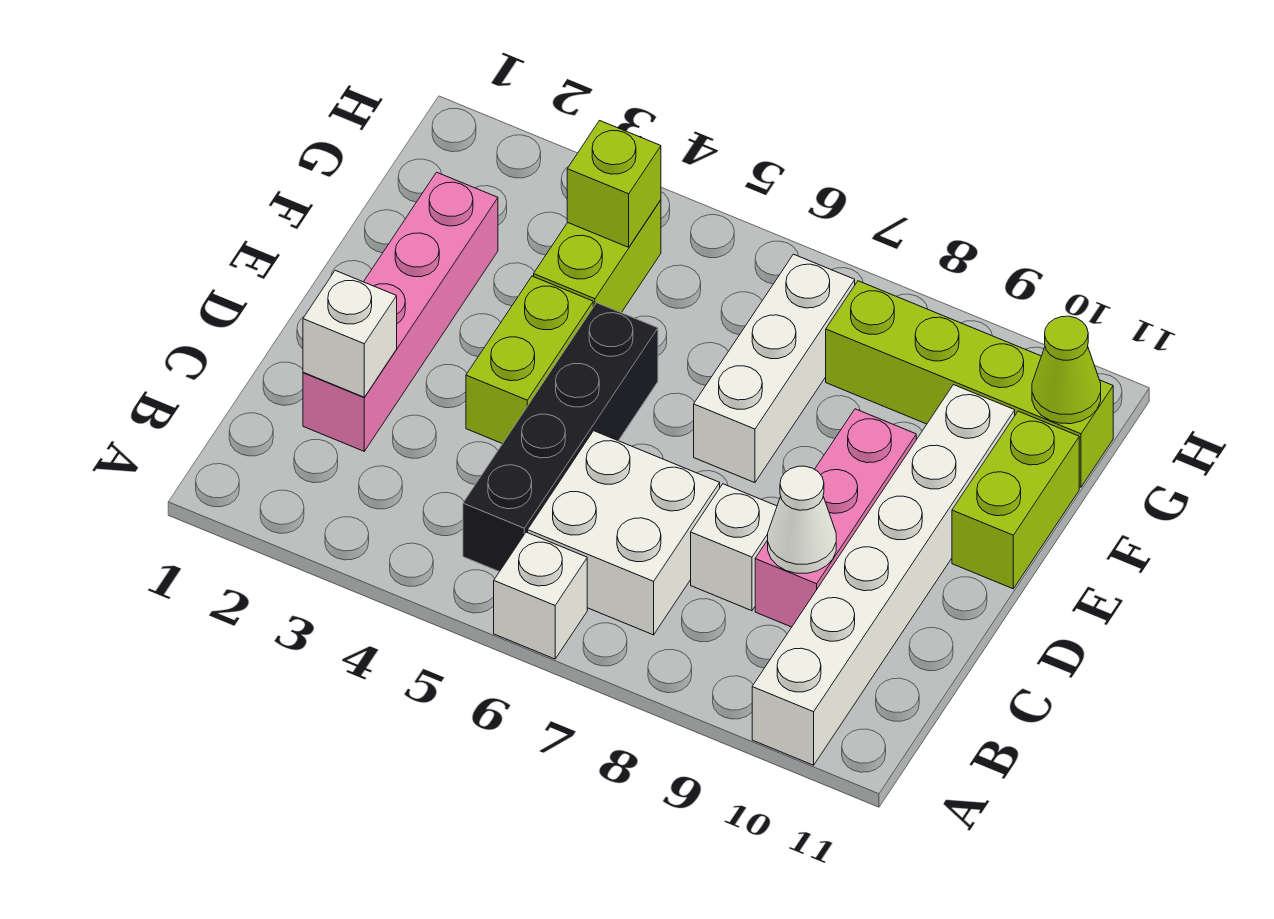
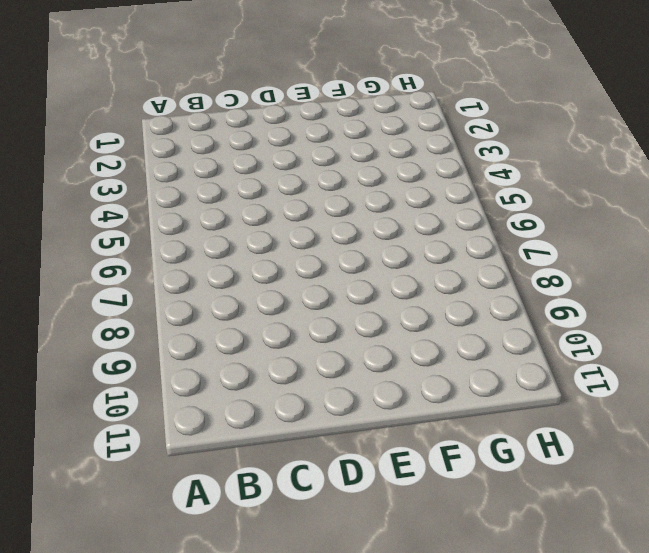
none -> white 1x1 brick [494,532,587,659]
none -> white 1x6 brick [752,385,1015,765]
none -> black 1x4 brick [463,303,658,572]

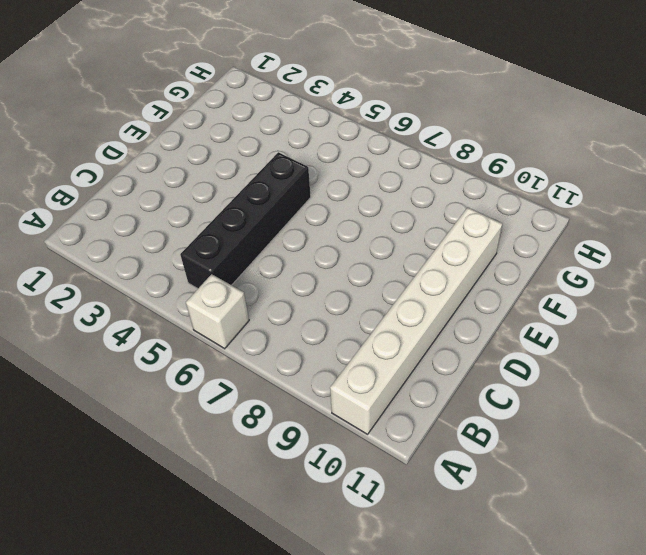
none -> white 2x2 brick [528,431,720,635]
none -> pink 1x4 brick [303,172,498,451]
none -> white 1x1 brick [691,484,777,611]

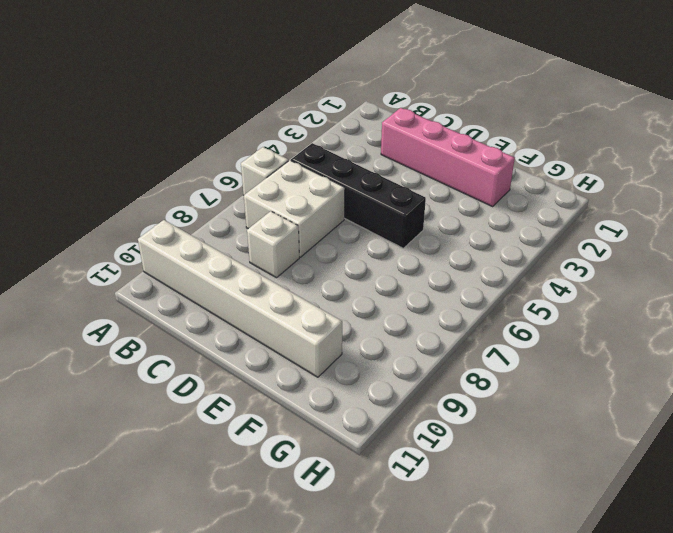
none -> pink 1x3 brick [755,409,916,627]
none -> lime 1x2 brick [466,276,593,444]
none -> white 1x3 brick [694,254,855,483]

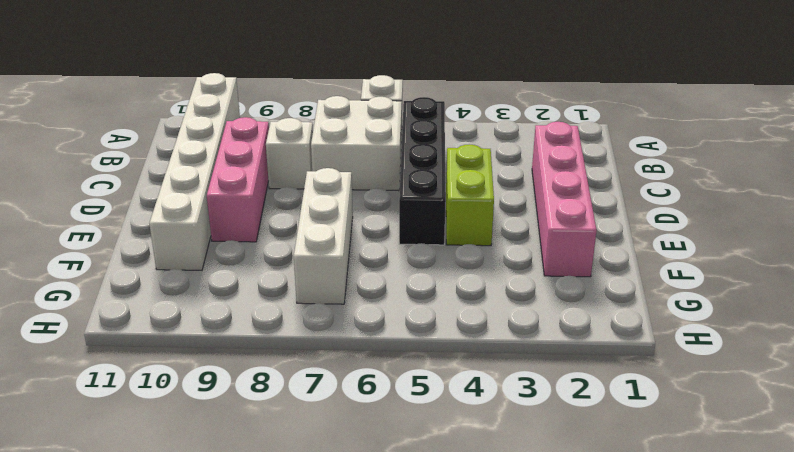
none -> lime 1x2 brick [952,411,1079,589]
none -> lime 1x2 brick [534,200,661,313]
none -> lime 1x4 brick [826,281,1113,487]

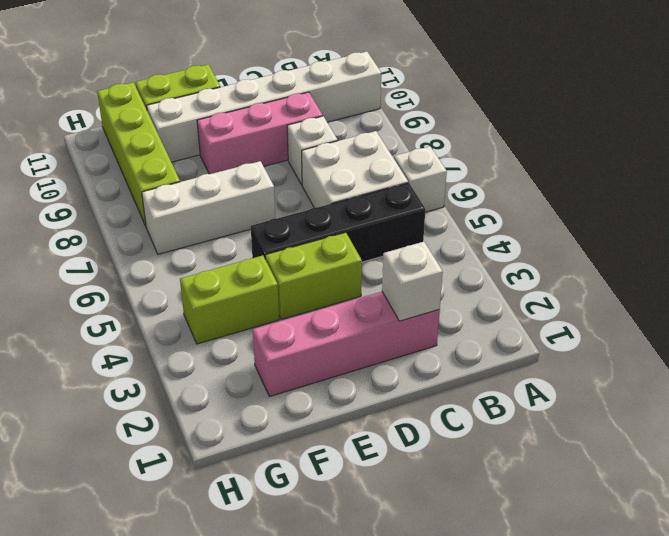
none -> white 1x1 cone [768,466,836,573]
none -> lime 1x1 brick [567,121,661,247]
none -> lime 1x1 cone [1032,316,1101,424]

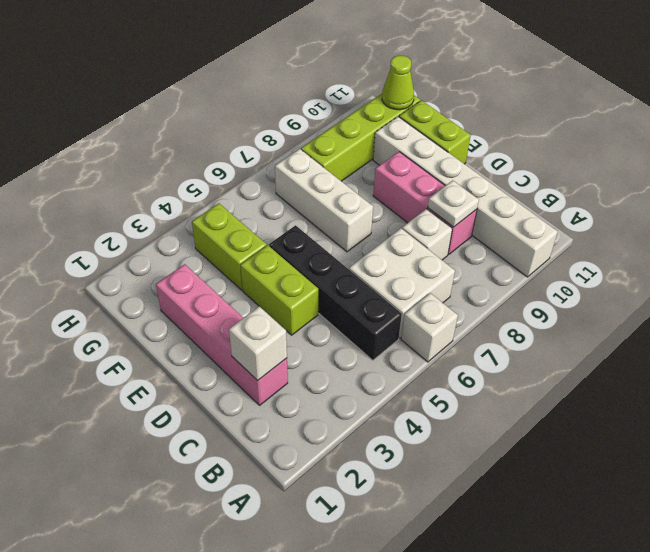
white 1x1 plate [428,180,479,227] -> white 1x1 cone [768,466,836,573]
none -> lime 1x1 brick [567,121,661,247]

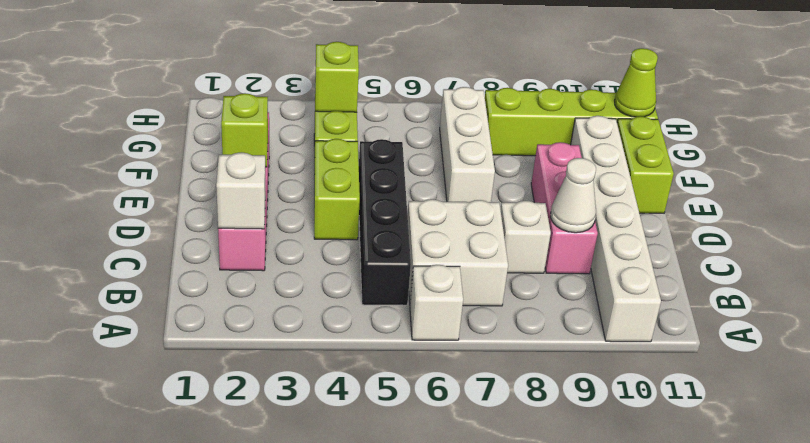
lime 1x1 brick [221,93,268,167] -> none

